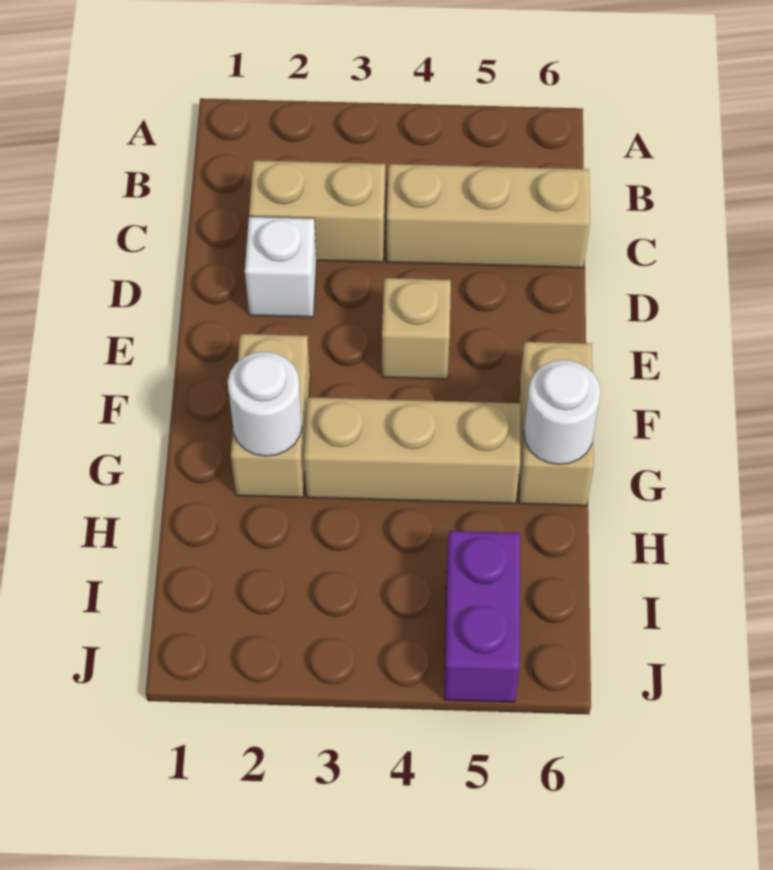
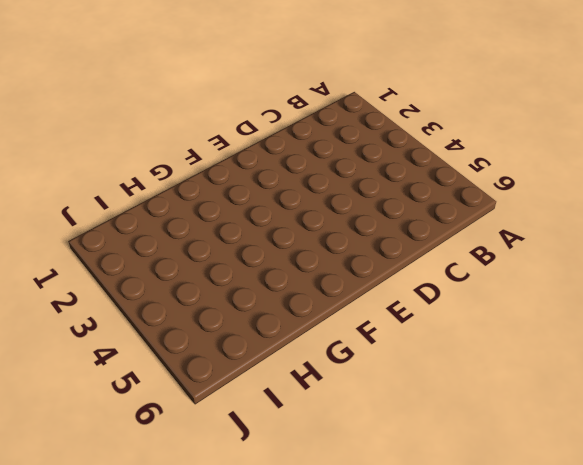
none -> tan 1x2 brick [249,160,385,262]
none -> tan 1x3 brick [387,164,590,268]

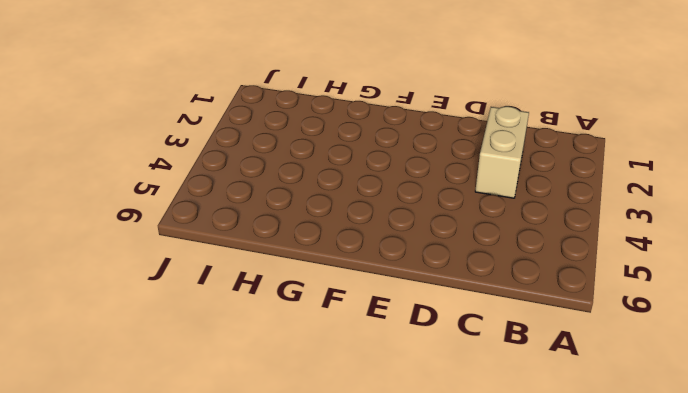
none -> tan 1x3 brick [387,164,590,268]
none -> white 1x1 brick [245,216,317,317]

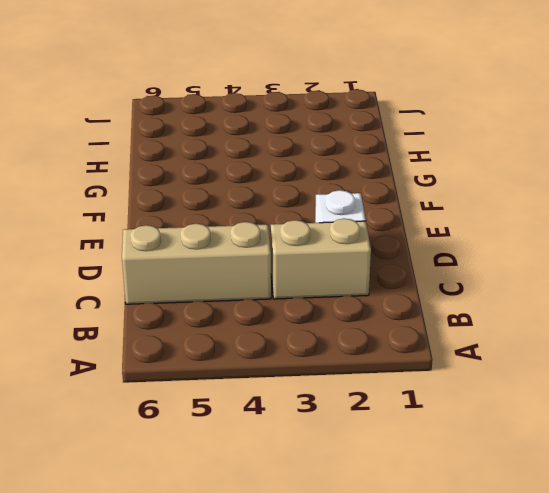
none -> tan 1x1 brick [382,278,451,379]
none -> tan 1x2 brick [231,334,310,498]

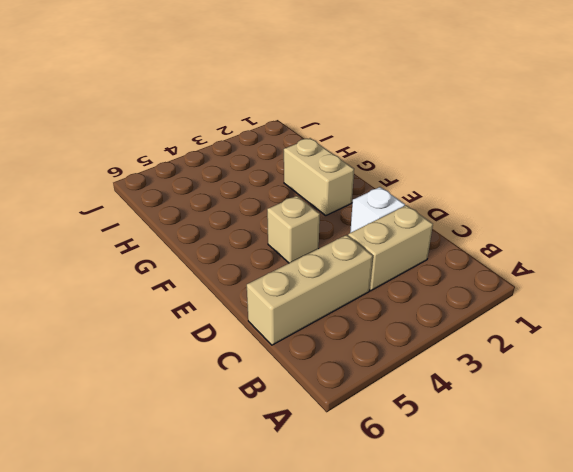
none -> tan 1x2 brick [519,342,594,506]
none -> tan 1x3 brick [304,397,520,504]

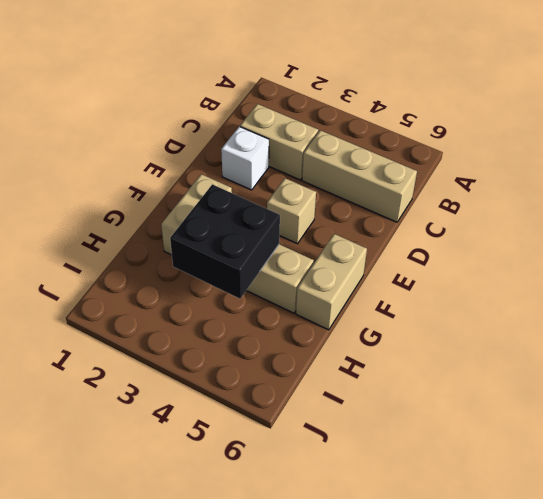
black 2x2 brick [170,184,280,299] -> none
none -> purple 1x2 brick [444,531,520,702]
none -> white 1x1 round brick [228,352,302,456]

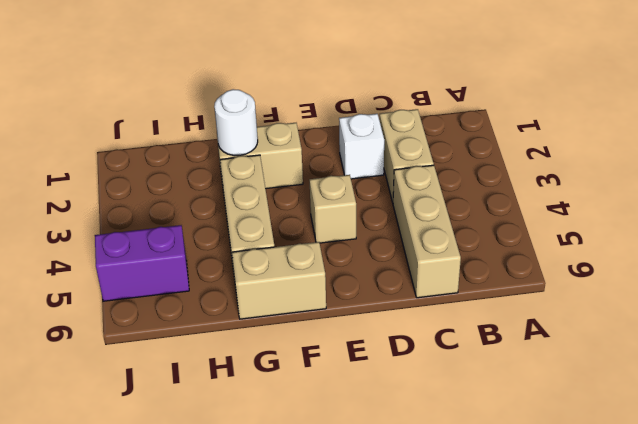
none -> white 1x1 round brick [524,360,601,465]

